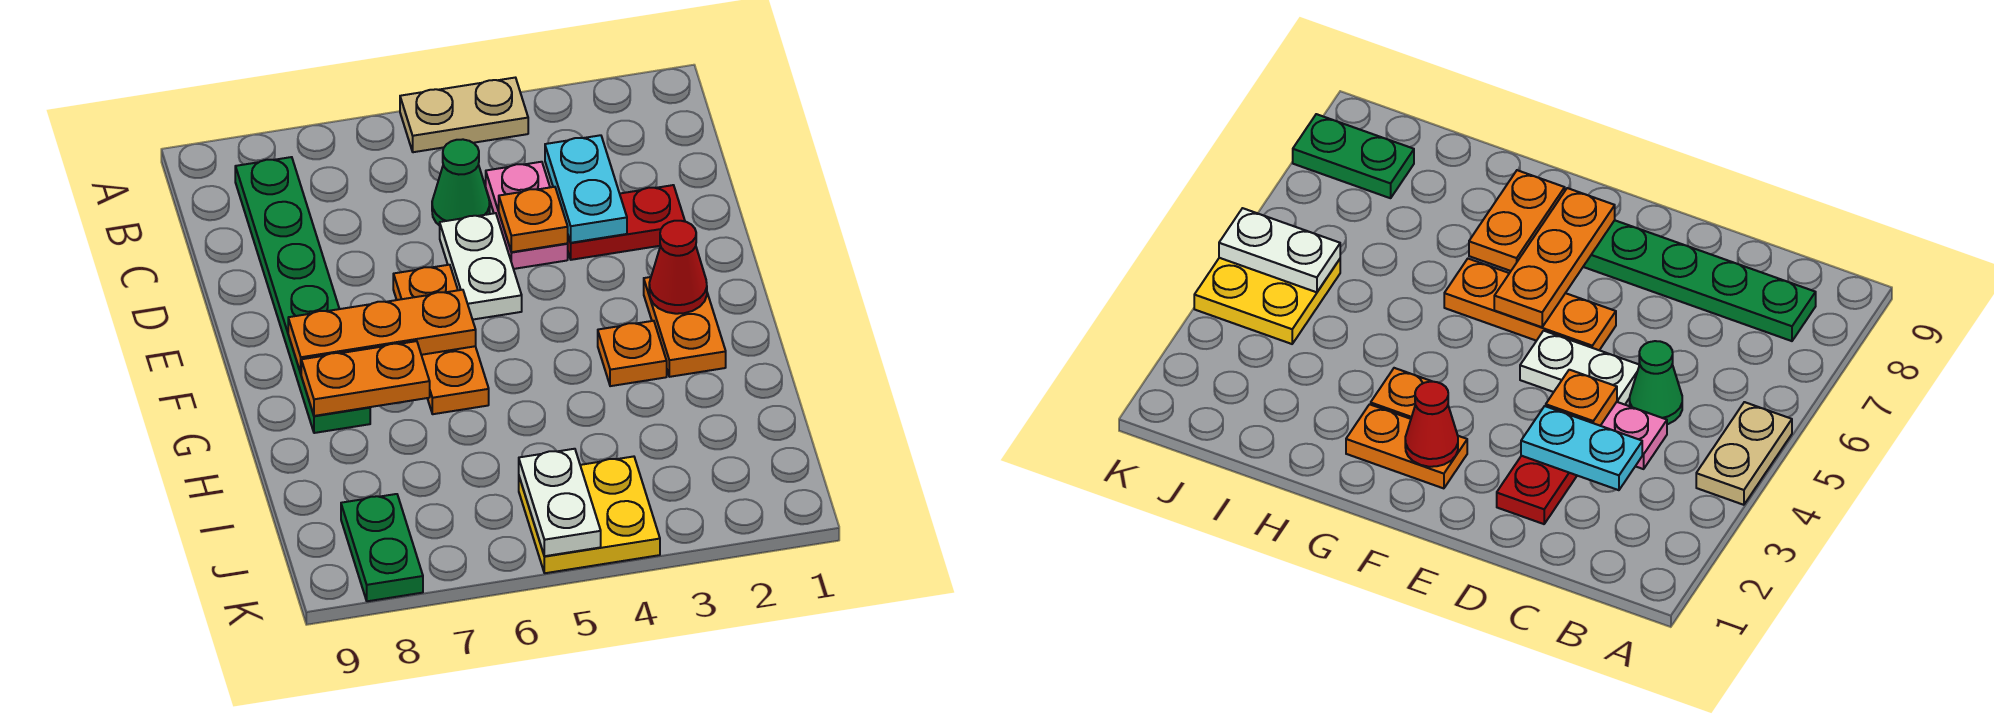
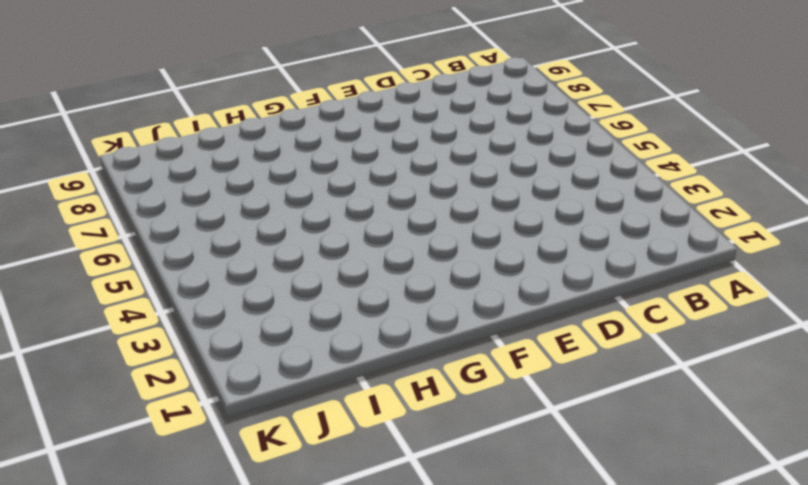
none -> tan 1x2 plate [400,78,528,152]
none -> green 1x6 plate [235,157,370,433]
none -> pink 1x2 plate [486,162,568,269]

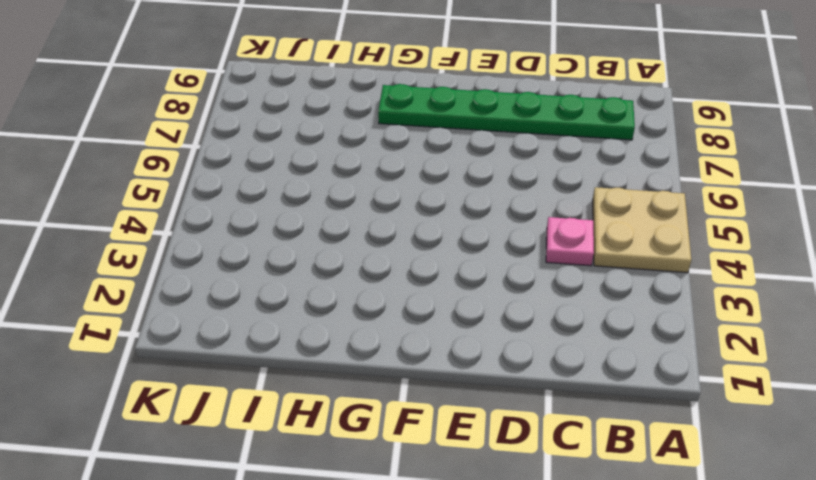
tan 2x2 plate [593,187,691,273] -> tan 1x2 plate [400,78,528,152]
pink 1x1 plate [546,217,594,266] -> pink 1x2 plate [486,162,568,269]
none -> green 1x1 cone [432,139,490,226]
none -> red 1x2 plate [568,185,685,260]
none -> white 1x2 plate [440,213,522,320]

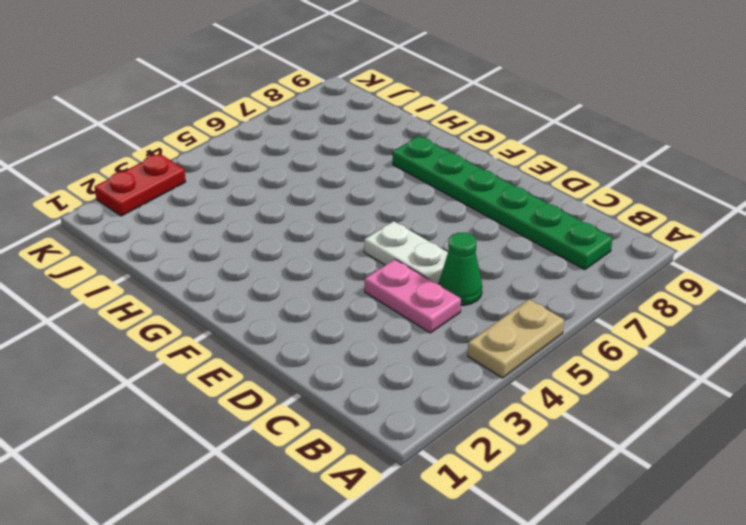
red 1x2 plate [95,154,186,216] -> red 1x2 plate moved to [568,185,685,260]
none -> orange 1x3 plate [393,265,489,414]
none -> orange 1x2 plate [644,277,726,377]
none -> orange 1x1 plate [598,321,667,386]

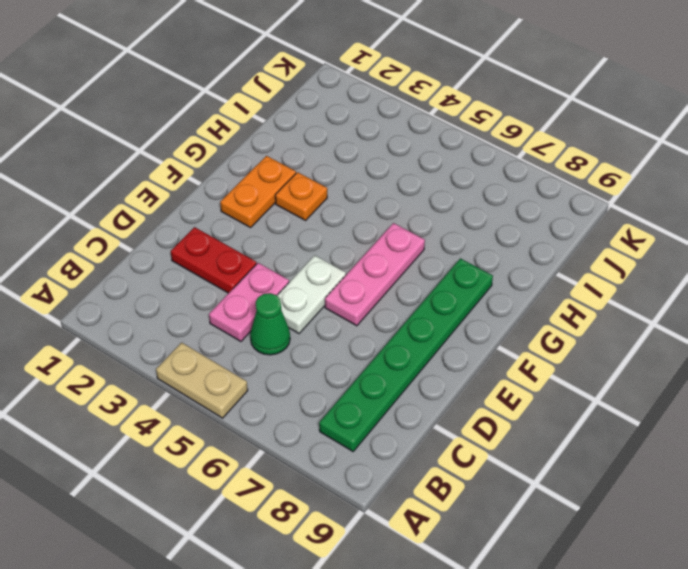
pink 1x3 plate [325,223,425,326] -> orange 1x3 plate [393,265,489,414]
none -> yellow 2x2 plate [519,456,660,573]
none -> green 1x2 plate [341,494,423,601]
none -> cyan 1x2 plate [545,135,627,243]

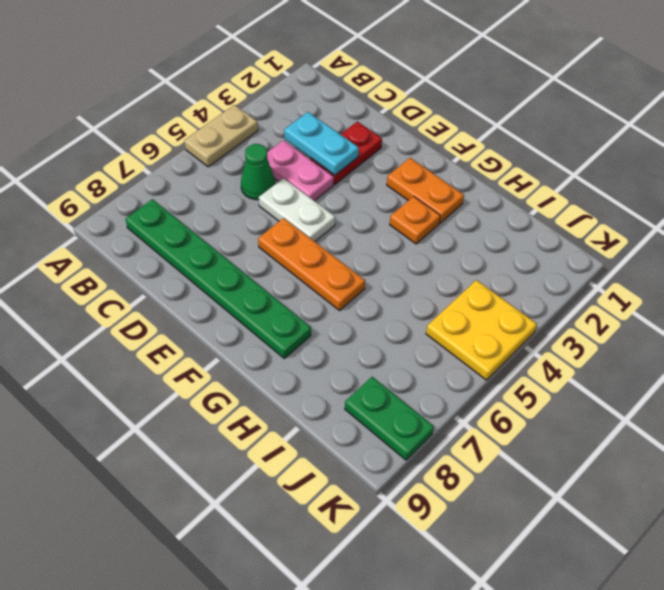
none -> orange 1x1 plate [499,187,568,252]
none -> red 1x1 cone [649,221,707,314]
none -> orange 1x3 plate [288,290,476,373]

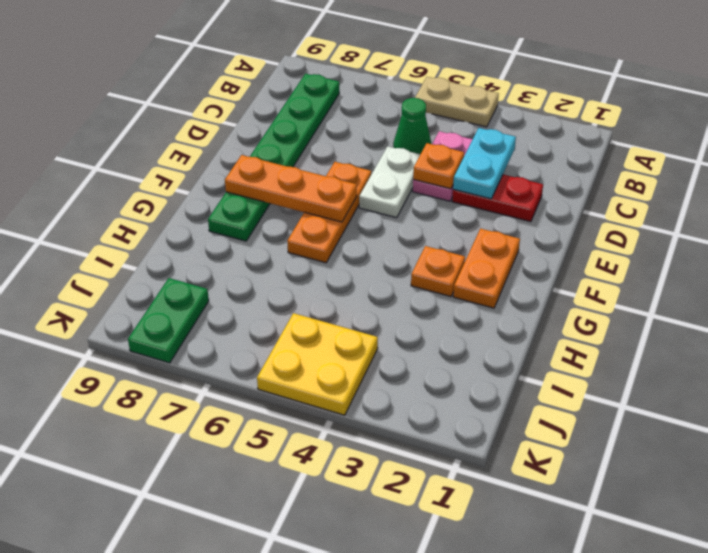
none -> red 1x1 cone [649,221,707,314]
none -> orange 1x2 plate [301,341,430,416]
none -> white 1x2 plate [519,449,601,556]

